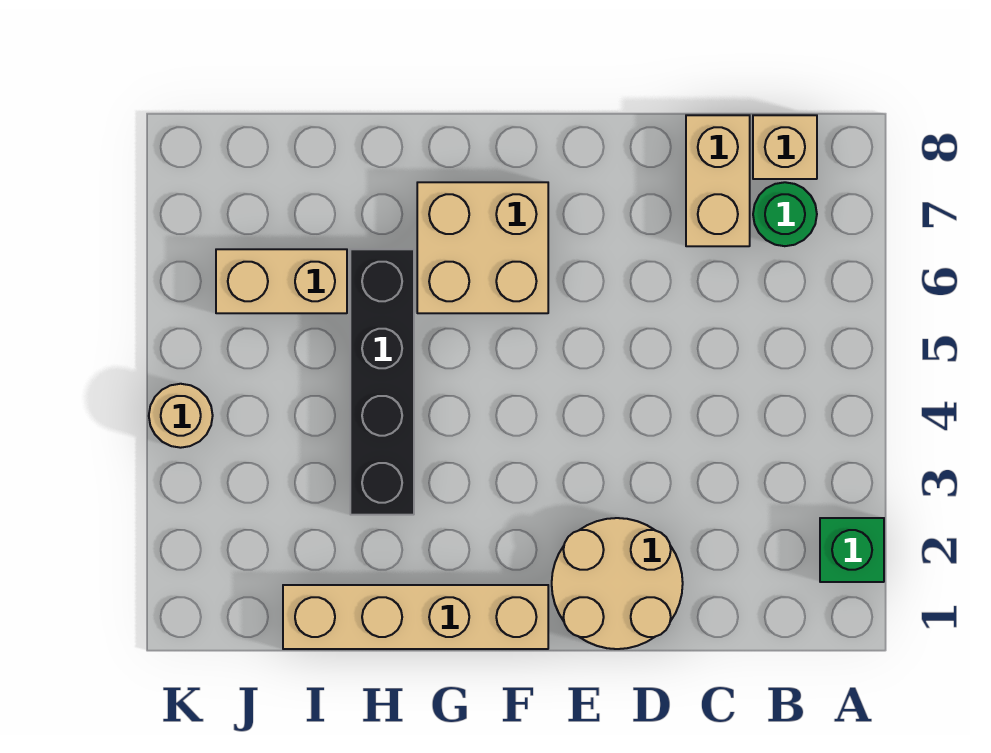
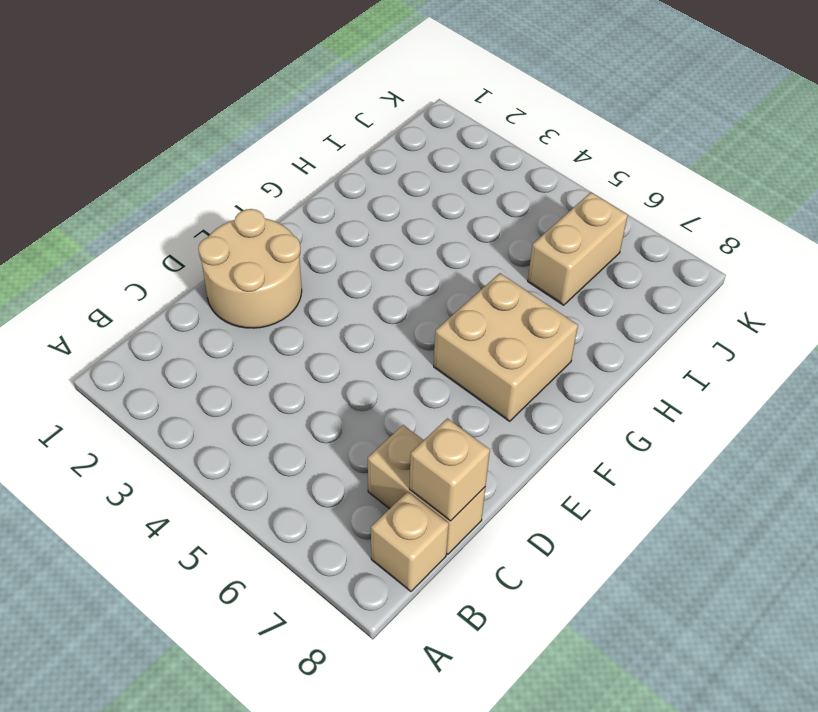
tan 1x1 brick [409,418,490,521] -> none
none -> green 1x1 brick [820,518,884,582]
none -> green 1x1 round brick [753,182,817,246]

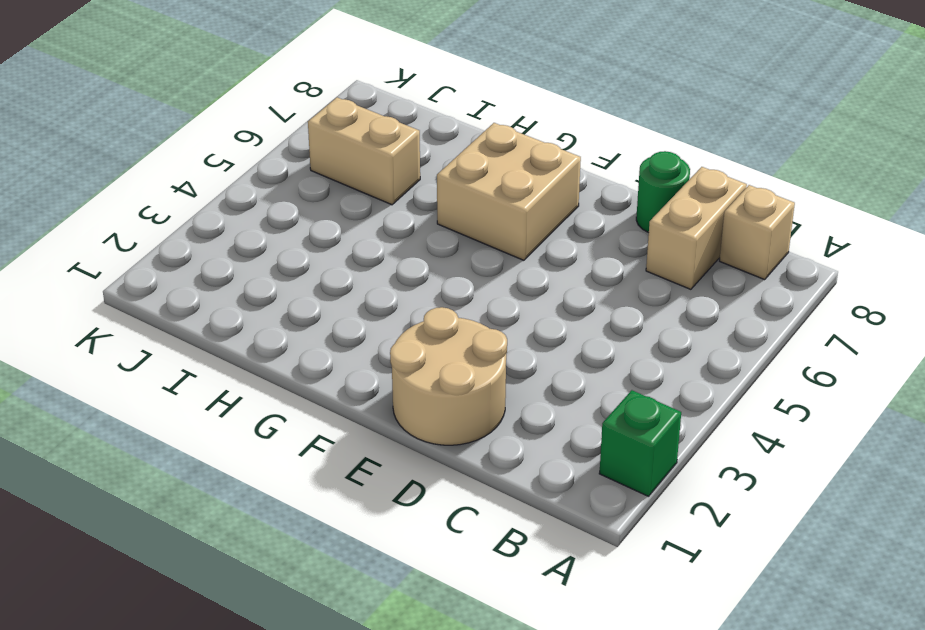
green 1x1 round brick [636,151,690,233] -> green 1x1 round brick moved to [753,182,817,246]
none -> tan 1x4 brick [283,585,548,649]
none -> black 1x4 brick [350,249,414,515]

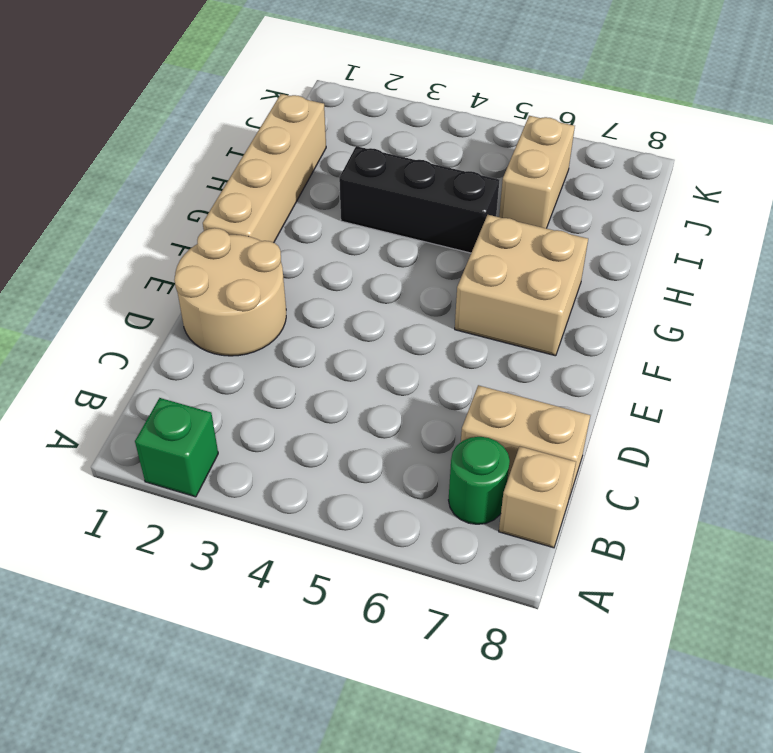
black 1x3 brick [339,146,500,253] -> black 1x4 brick [350,249,414,515]
none -> tan 1x1 round brick [149,384,213,448]

